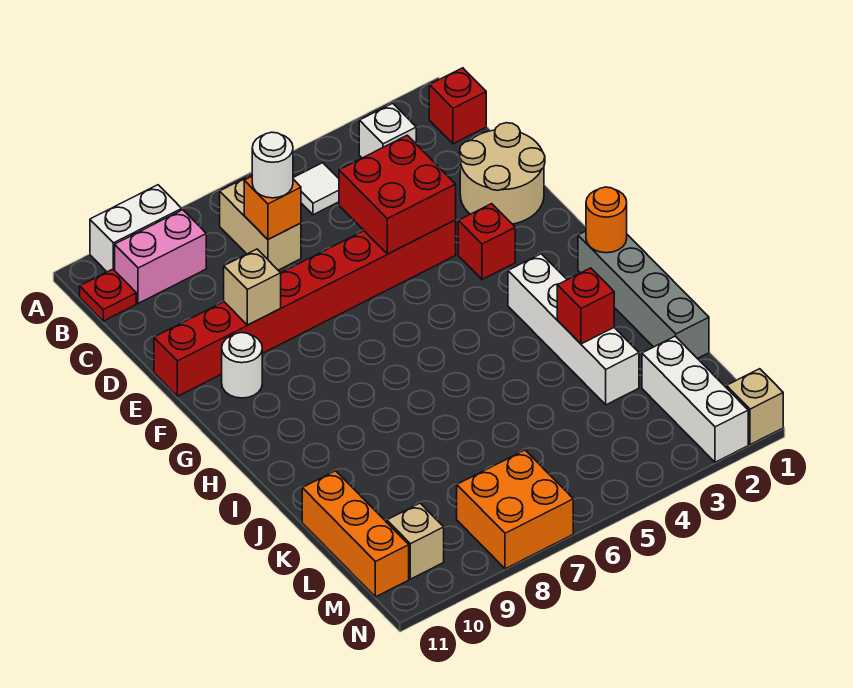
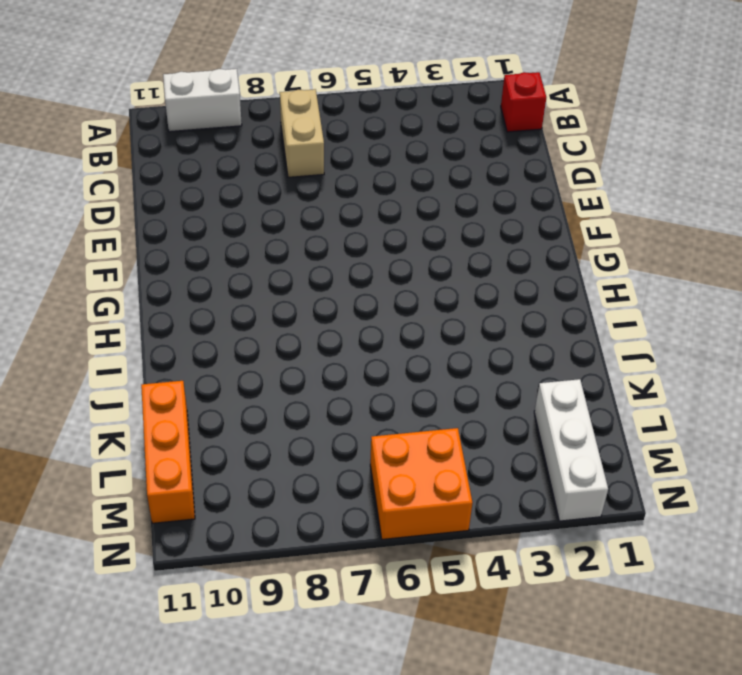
orange 2x2 brick [370,428,473,539] -> orange 2x2 brick moved to [457,450,573,569]
none -> white 1x1 brick [359,103,416,158]
none -> white 1x1 tile [293,163,339,215]
none -> pink 1x2 brick [115,210,206,303]

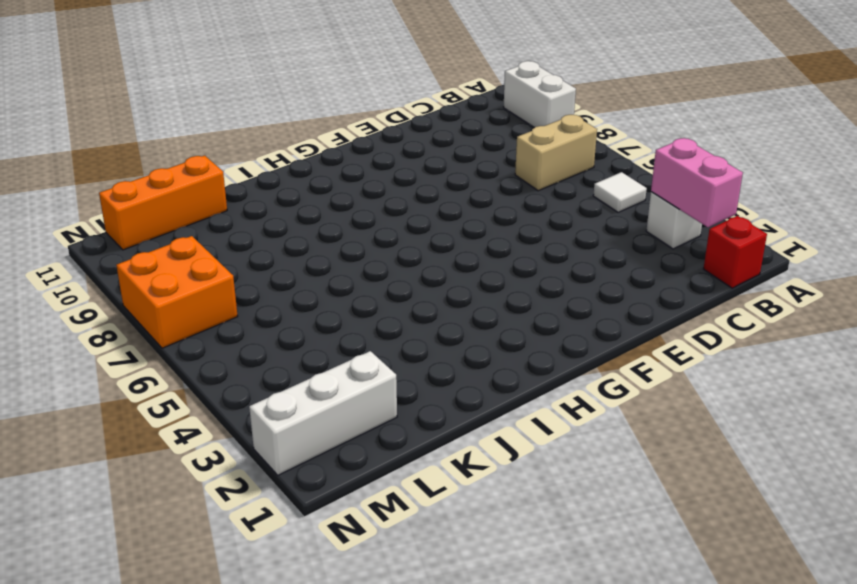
pink 1x2 brick [651,138,743,227] -> pink 1x2 brick moved to [115,210,206,303]
none -> red 1x1 plate [80,269,136,321]
none -> tan 2x2 round brick [460,123,545,224]
none -> red 1x8 brick [154,220,456,396]

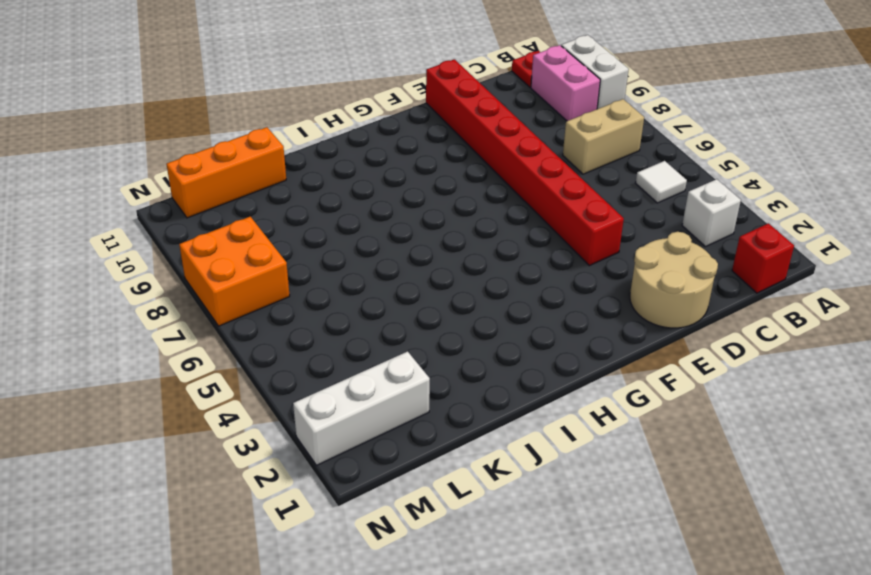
none -> red 1x1 brick [458,204,515,279]
none -> white 1x1 round brick [222,333,262,398]
none -> grey 1x4 brick [578,231,709,359]

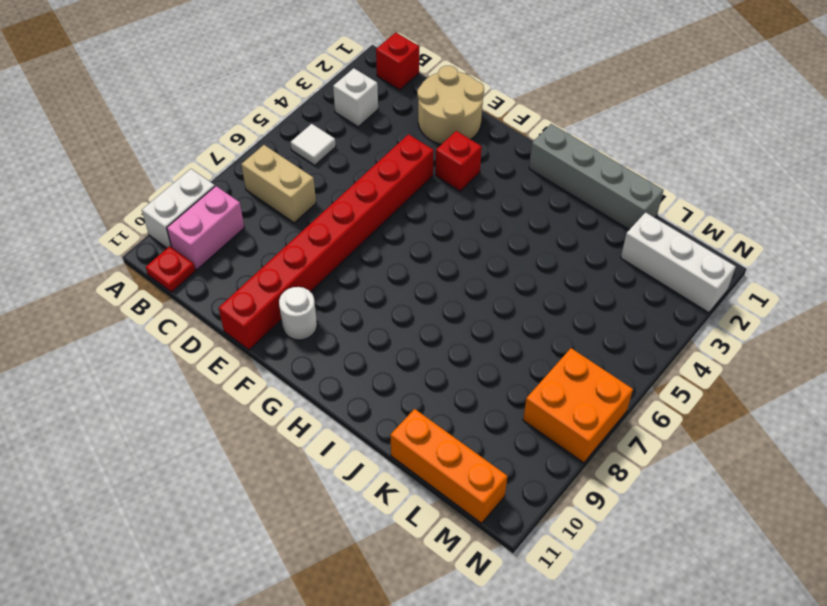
none -> white 1x4 brick [508,254,639,405]
none -> tan 1x1 brick [387,503,444,579]
none -> tan 1x1 brick [726,369,783,445]

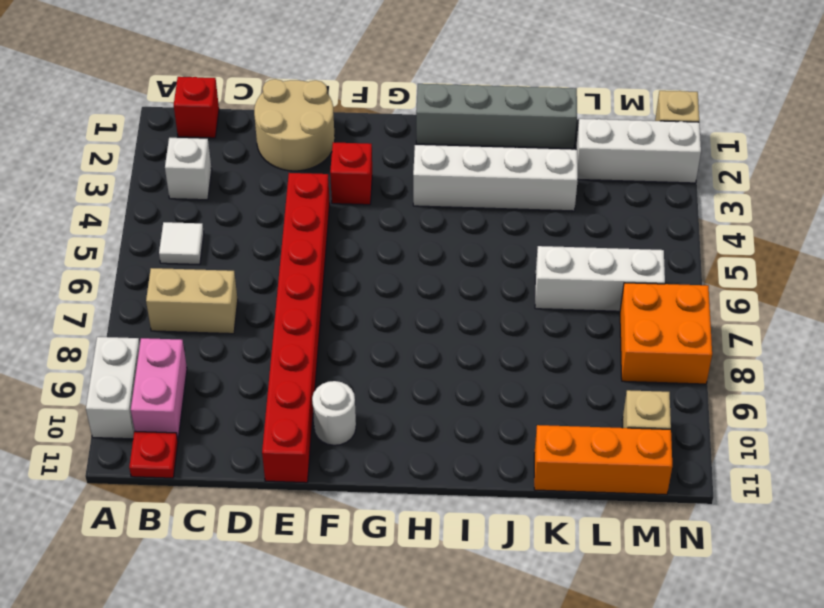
white 1x3 brick [535,246,665,311] -> none
none -> orange 1x1 brick [244,177,301,239]
none -> red 2x2 brick [339,135,456,254]
none -> tan 1x1 brick [224,249,281,325]

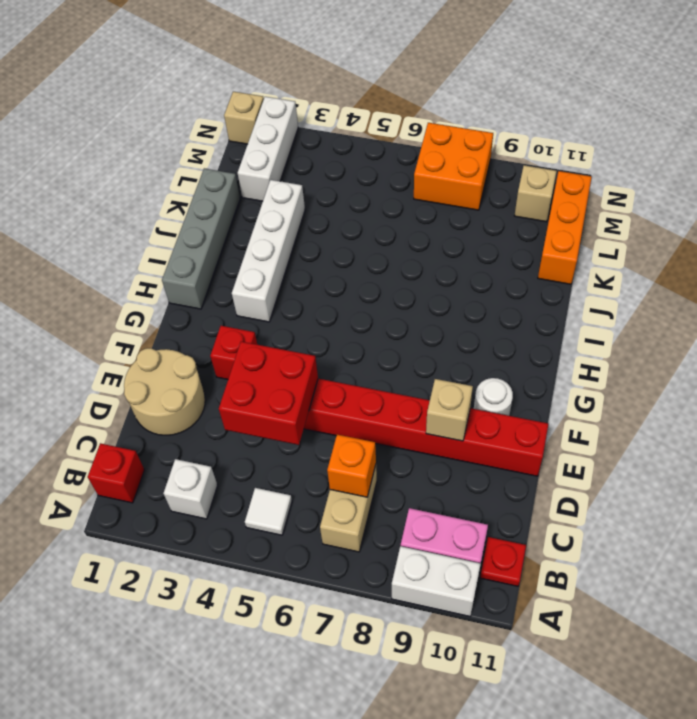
none -> orange 1x1 round brick [586,187,627,253]
none -> red 1x1 brick [557,268,614,344]
none -> white 1x1 round brick [252,132,293,198]

